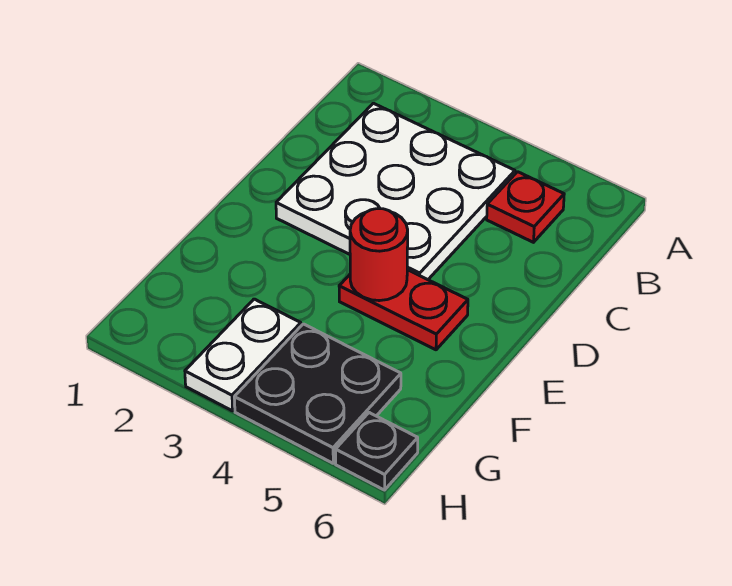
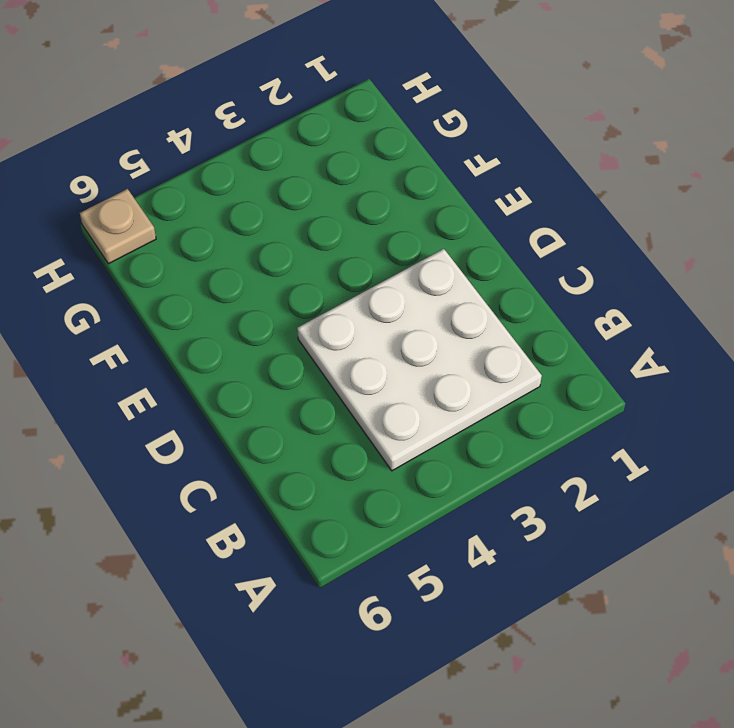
tan 1x1 plate [80,189,156,264] -> black 1x1 plate [336,413,418,490]
none -> red 1x1 plate [487,172,564,242]
none -> red 1x2 plate [339,270,468,350]

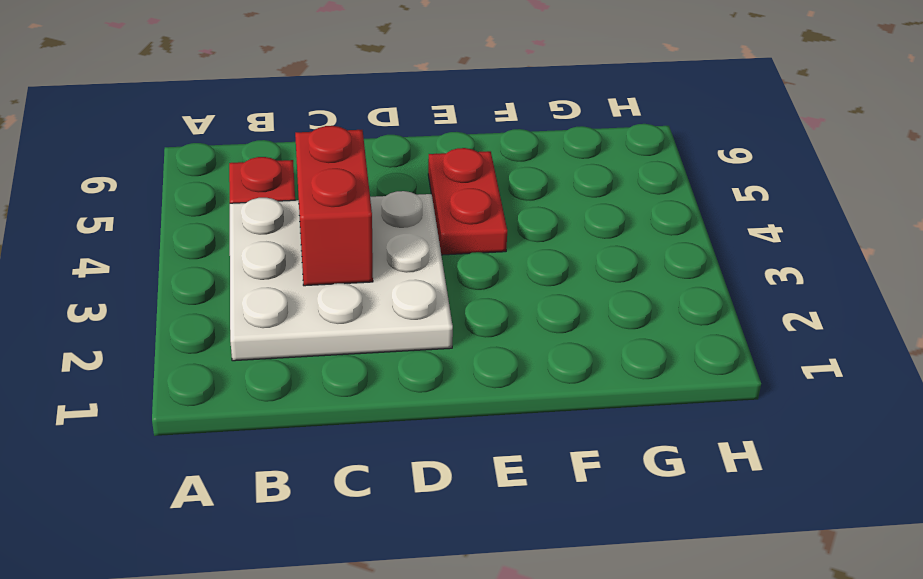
red 1x2 brick [295,126,373,286] -> none
none -> white 1x2 plate [185,299,301,411]
none -> black 2x2 plate [234,324,401,463]

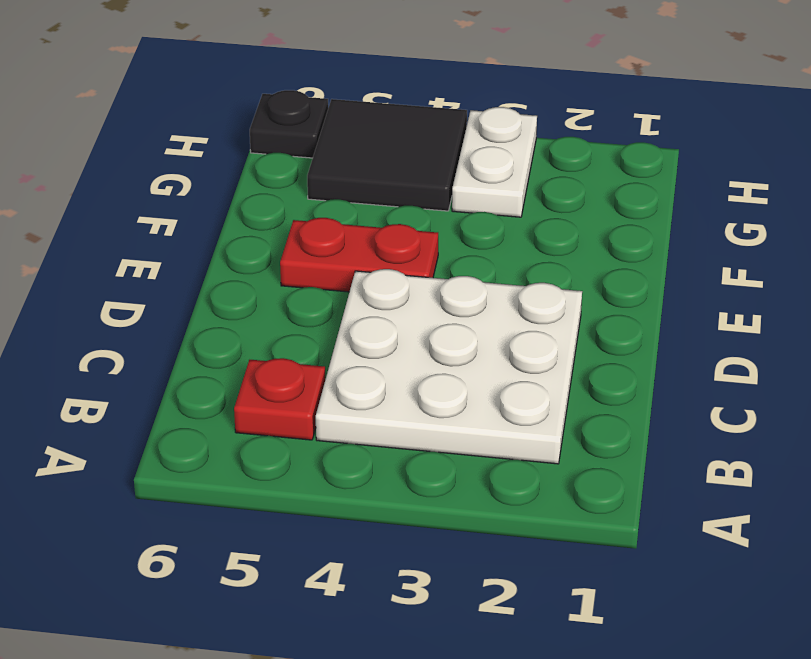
black 2x2 tile [307,99,467,211] -> black 2x2 plate [234,324,401,463]
none -> red 1x1 round brick [350,209,408,301]

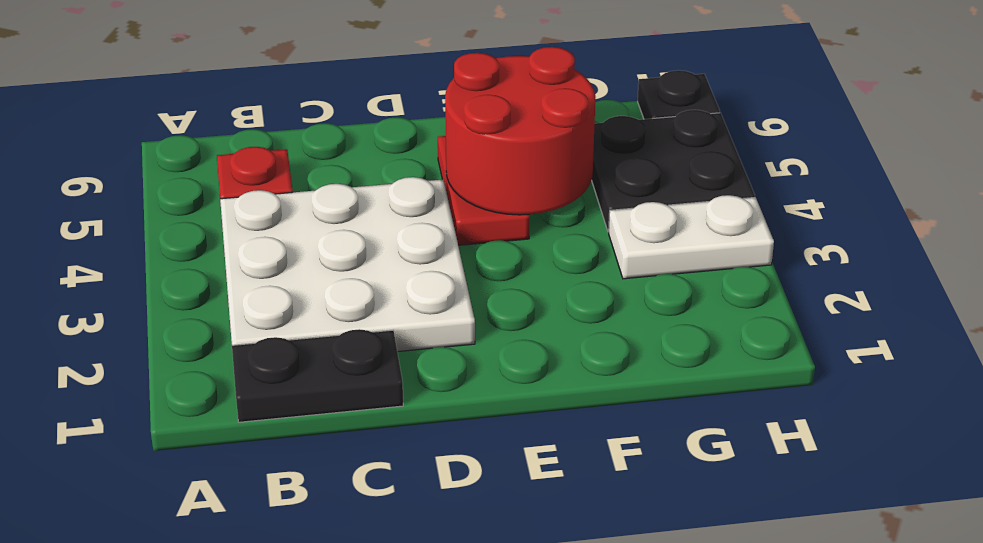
black 1x2 plate [232,329,403,422] -> none
red 2x2 round brick [445,47,595,215] -> red 1x1 round brick [350,209,408,301]

